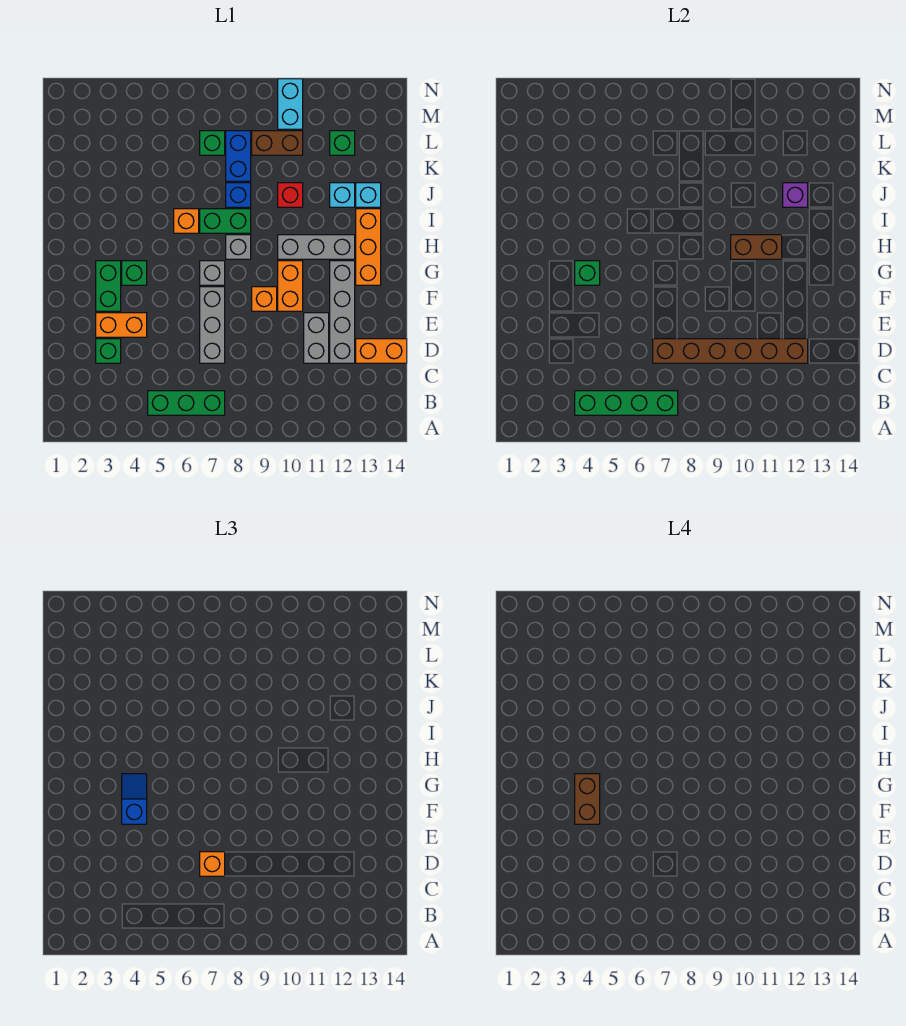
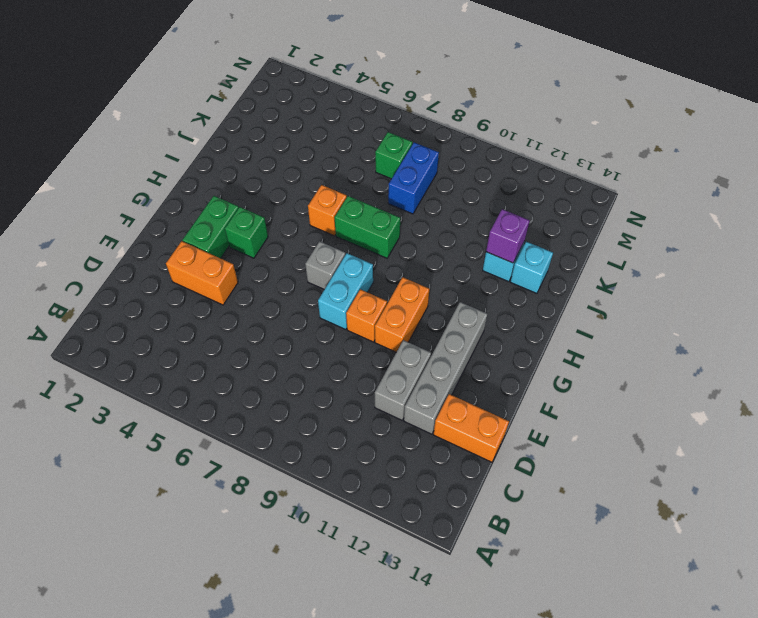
cyan 1x2 brick [318,253,373,330] -> cyan 1x2 brick moved to [278,79,303,129]
none -> green 1x3 brick [148,391,225,415]
none -> green 1x1 brick [96,339,121,363]
none -> grey 1x3 brick [200,287,225,363]
none -> orange 1x3 brick [356,209,381,285]

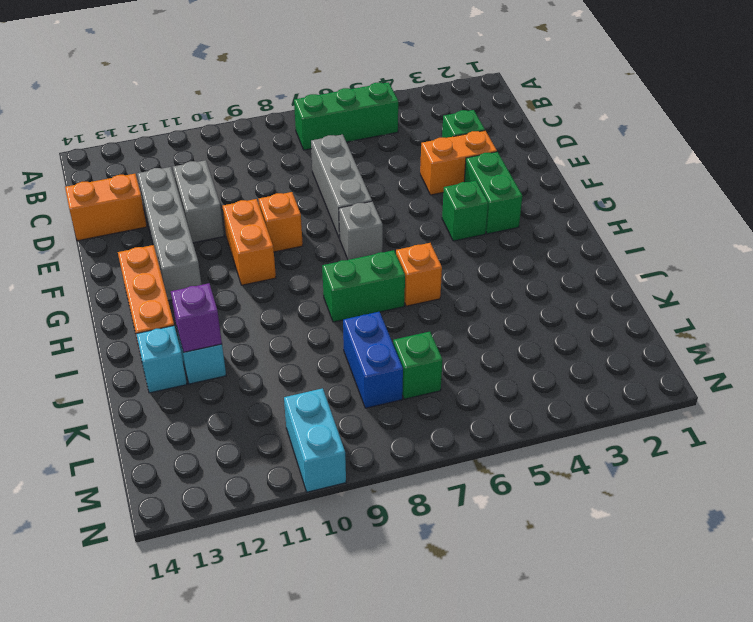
none -> grey 1x1 brick [226,235,251,259]
none -> grey 1x3 brick [278,235,355,259]
none -> blue 1x1 brick [226,183,251,207]
none -> red 1x1 brick [278,183,303,207]

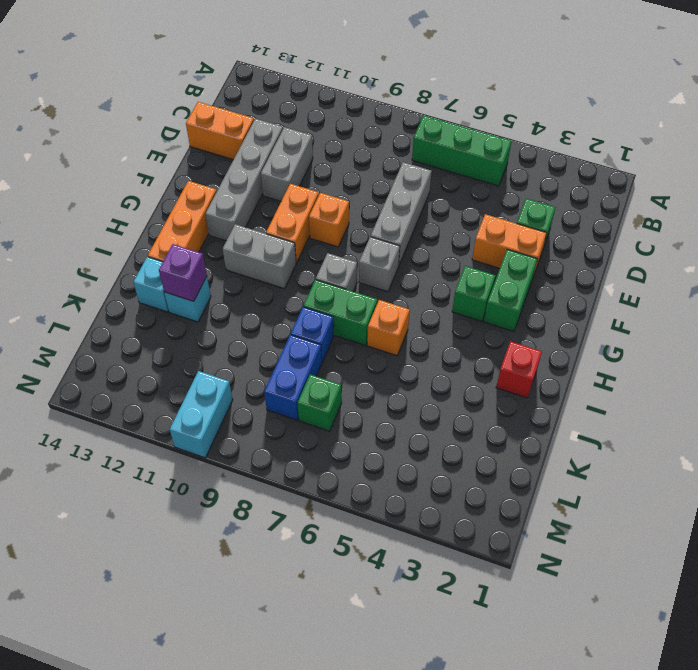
grey 1x2 brick [223,224,296,289] -> grey 1x3 brick [278,235,355,259]
red 1x1 brick [496,341,542,398] -> red 1x1 brick moved to [278,183,303,207]
none -> brown 1x2 brick [252,131,303,155]
none -> green 1x1 brick [330,131,355,155]
none -> green 1x4 brick [575,391,678,415]
none -> brown 1x6 brick [653,339,808,363]

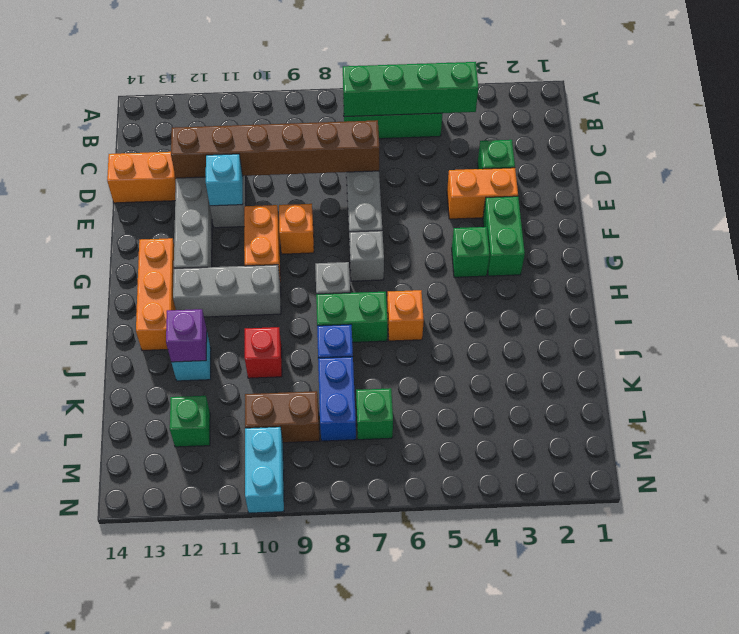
cyan 1x1 brick [206,154,243,206] -> cyan 1x1 brick moved to [356,183,381,207]
none -> green 1x1 brick [575,261,600,285]
none -> brown 1x2 brick [731,235,782,259]
none -> orange 1x1 brick [200,852,225,876]
none -> blue 1x2 slope [122,774,147,824]

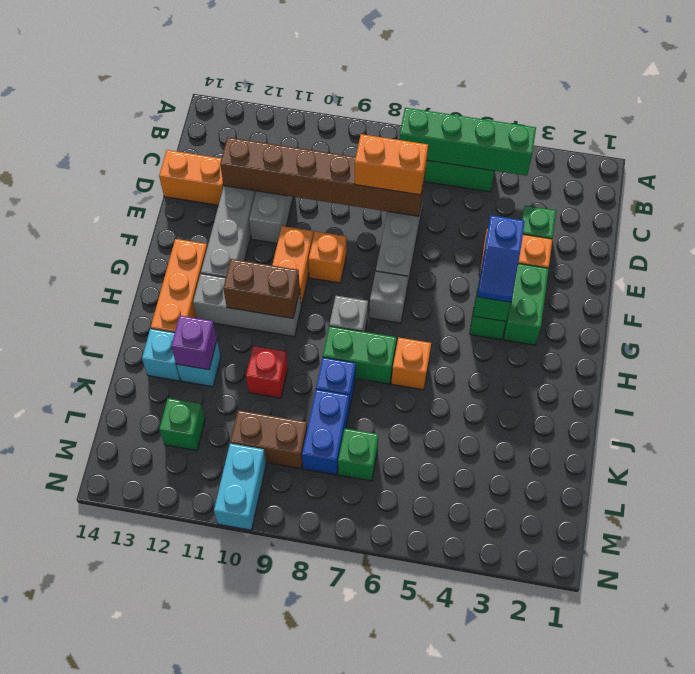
orange 1x2 brick [355,134,428,195] -> orange 1x1 brick [200,852,225,876]
none -> brown 1x2 brick [575,774,600,824]

